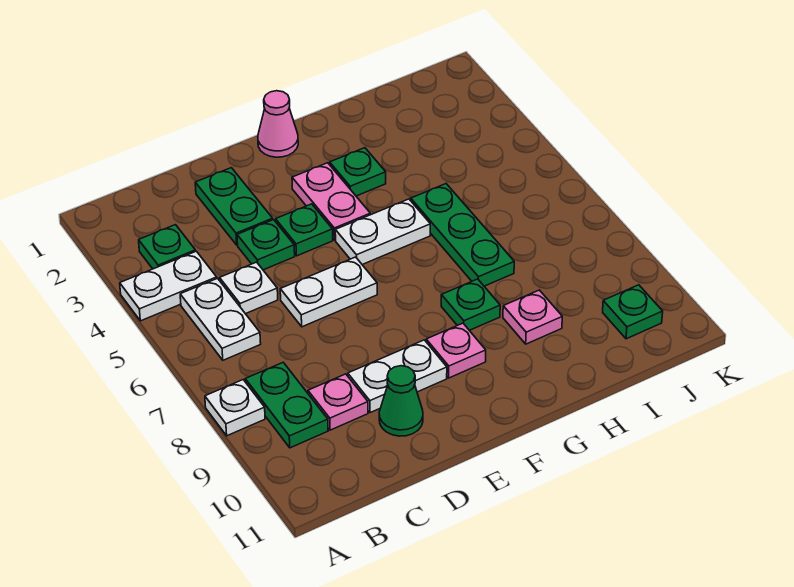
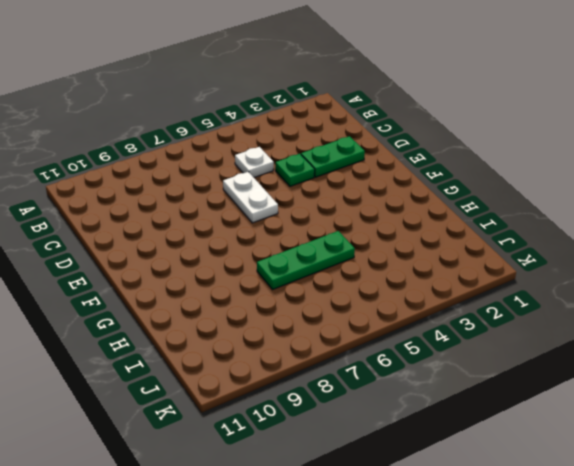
none -> white 1x2 plate [120,251,217,321]
none -> white 1x1 plate [205,380,265,436]
none -> green 1x1 plate [139,225,196,269]

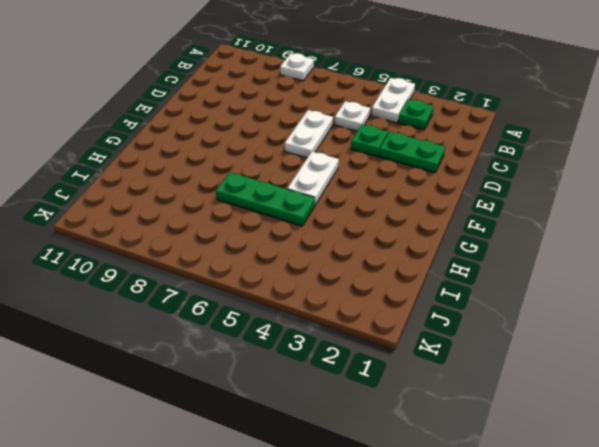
none -> white 1x2 plate [180,278,261,360]
none -> green 1x2 plate [245,363,328,448]
none -> pink 1x1 plate [308,374,368,430]

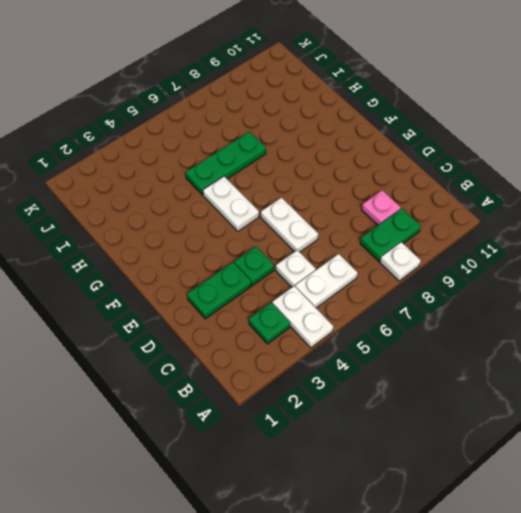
none -> white 1x2 plate [348,340,447,413]
none -> green 1x1 cone [379,366,423,436]
none -> green 1x1 plate [276,204,333,256]

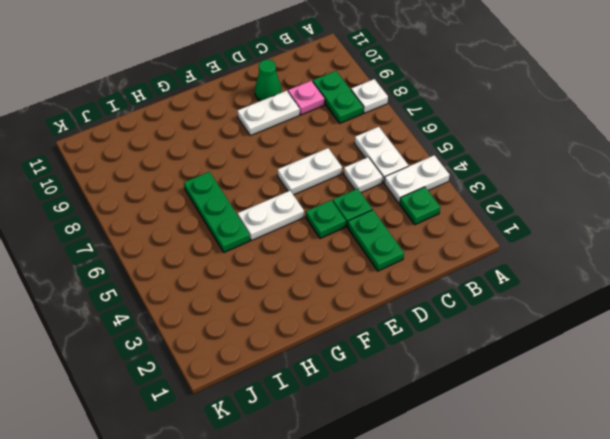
none -> pink 1x1 cone [258,91,298,157]
none -> pink 1x2 plate [292,163,370,240]
none -> pink 1x1 plate [426,323,486,378]

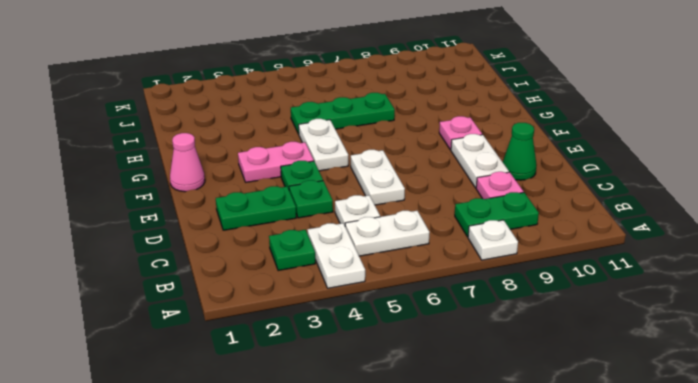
none -> green 1x1 plate [330,148,386,196]
none -> green 1x1 plate [441,279,500,330]
none -> pink 1x1 plate [503,290,562,344]

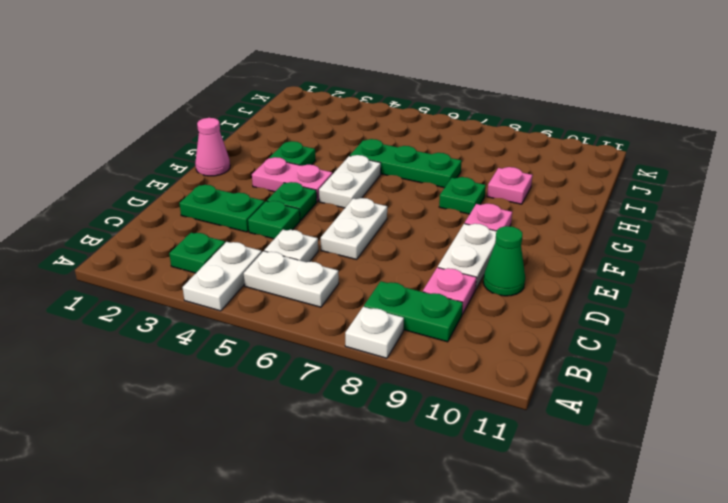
none -> green 1x1 plate [603,285,663,339]

